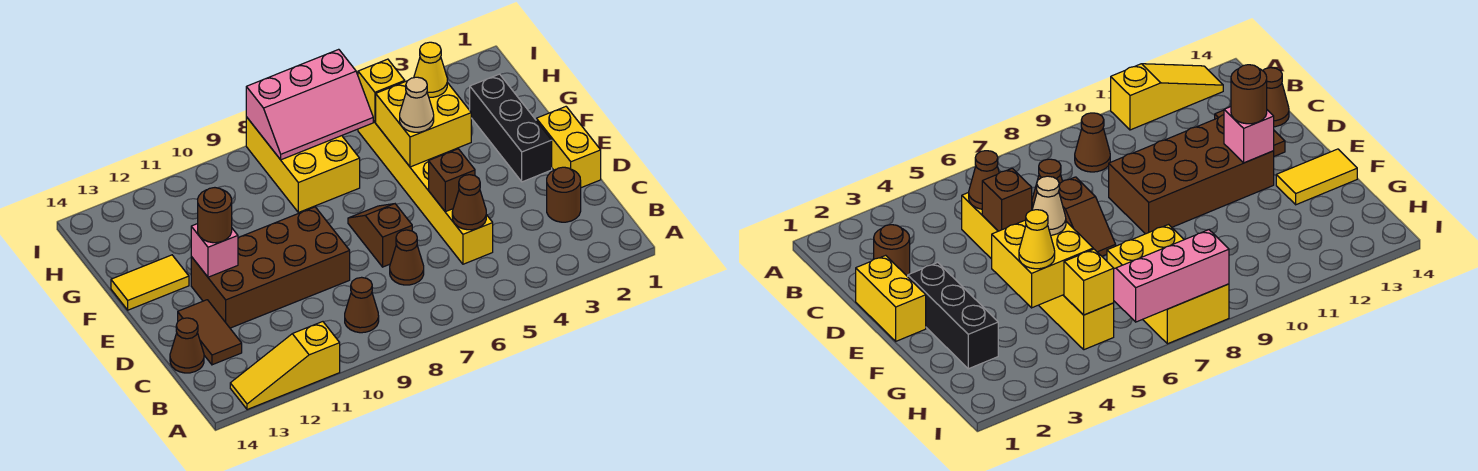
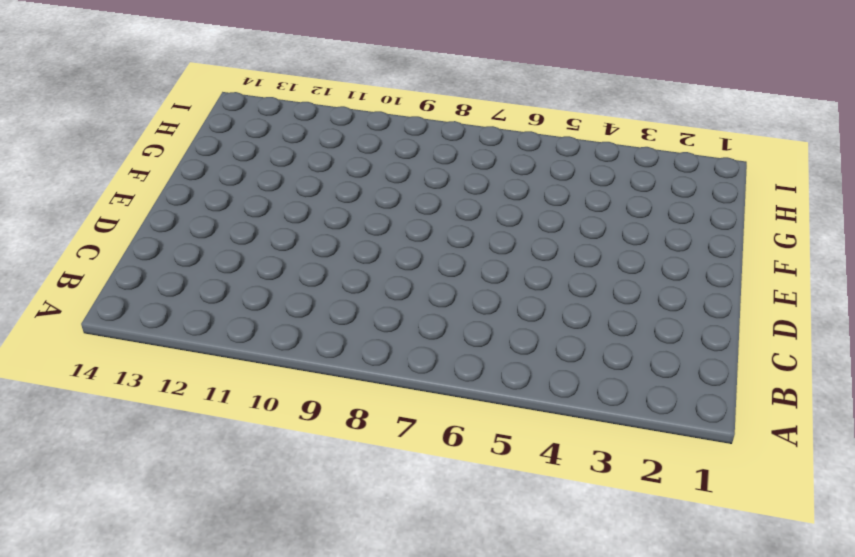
none -> yellow 1x3 slope [230,322,340,410]
none -> brown 1x1 cone [345,277,379,333]
none -> brown 1x1 round brick [547,167,581,222]

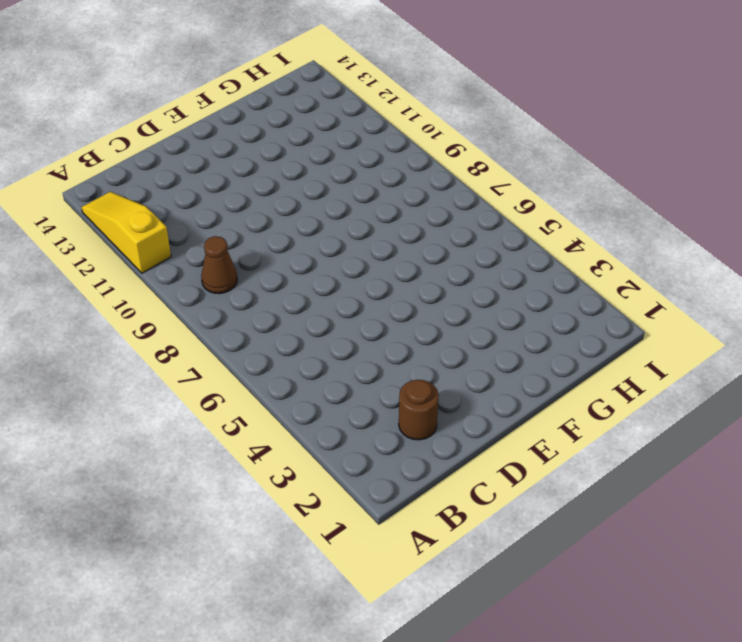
none -> yellow 1x6 brick [358,121,493,264]
none -> brown 1x1 cone [390,230,424,285]
none -> brown 1x2 tile [178,300,242,365]

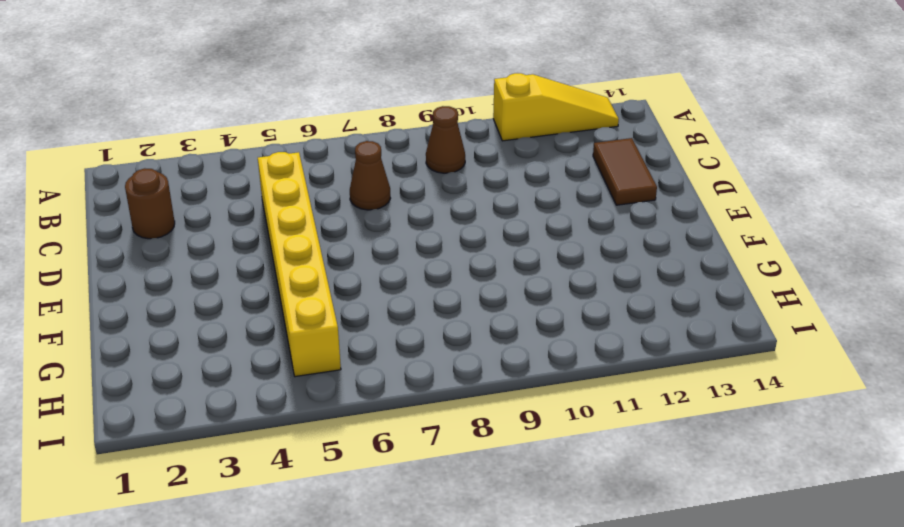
none -> brown 1x1 cone [170,318,204,373]
none -> yellow 1x2 brick [536,107,601,188]
none -> brown 1x2 slope [348,204,412,267]

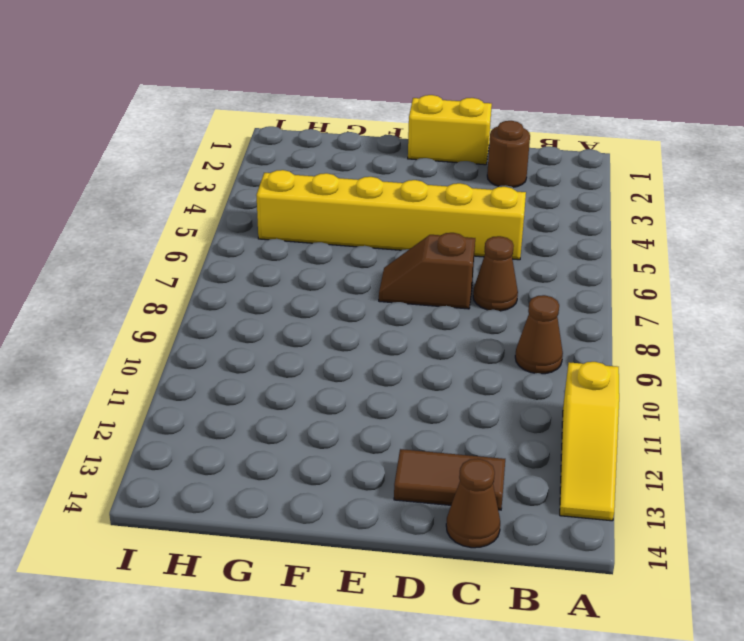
none -> brown 2x4 brick [191,207,350,328]
none -> black 1x3 brick [470,74,552,182]
none -> yellow 1x2 tile [111,255,189,310]

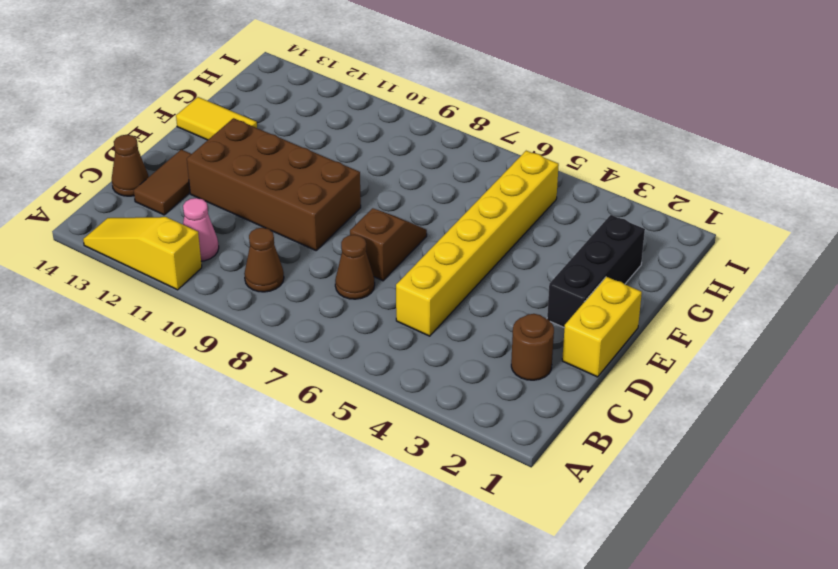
pink 1x1 cone [183,198,219,261] -> none
none -> yellow 2x3 brick [246,117,360,212]
none -> brown 1x1 cone [452,175,486,230]
none -> brown 1x1 brick [429,149,475,212]

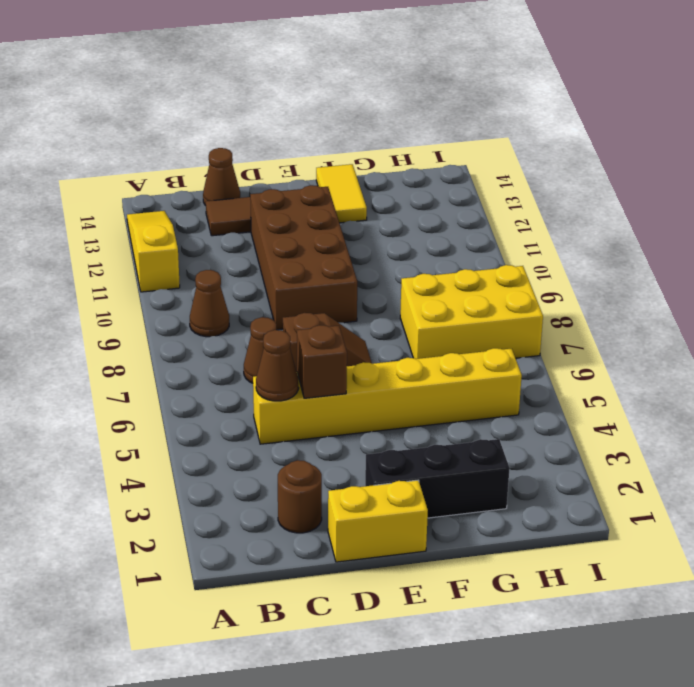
none -> pink 1x1 brick [191,224,238,277]
none -> yellow 2x2 brick [376,81,471,167]
none -> yellow 1x1 brick [358,59,405,122]

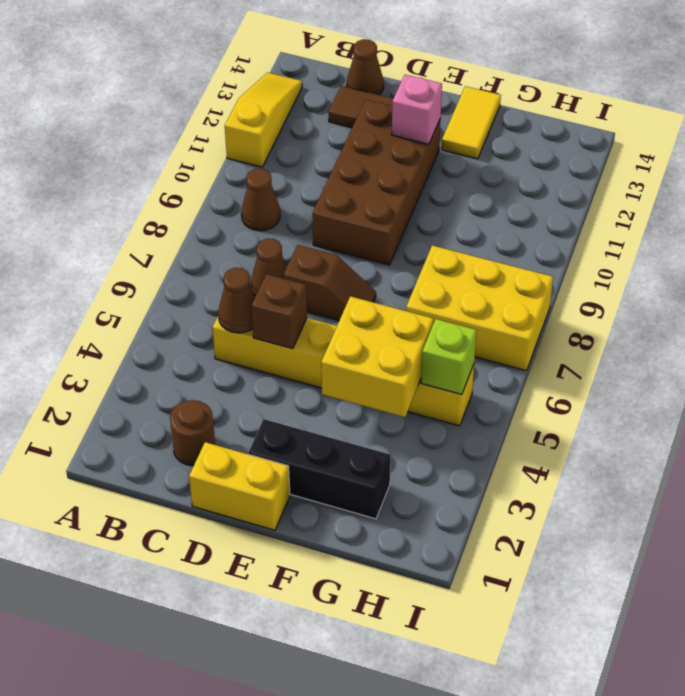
lime 1x1 brick [421,319,477,395] -> yellow 1x1 brick [358,59,405,122]
none -> pink 2x3 slope [246,49,373,160]
none -> brown 1x1 round brick [198,188,232,243]
none -> tan 1x1 cone [400,77,434,132]

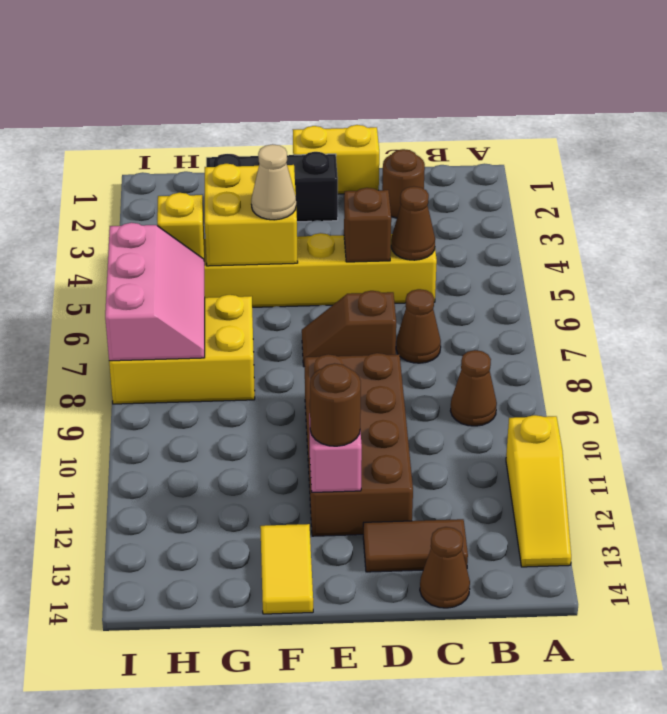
none -> yellow 1x1 cone [414,42,447,97]

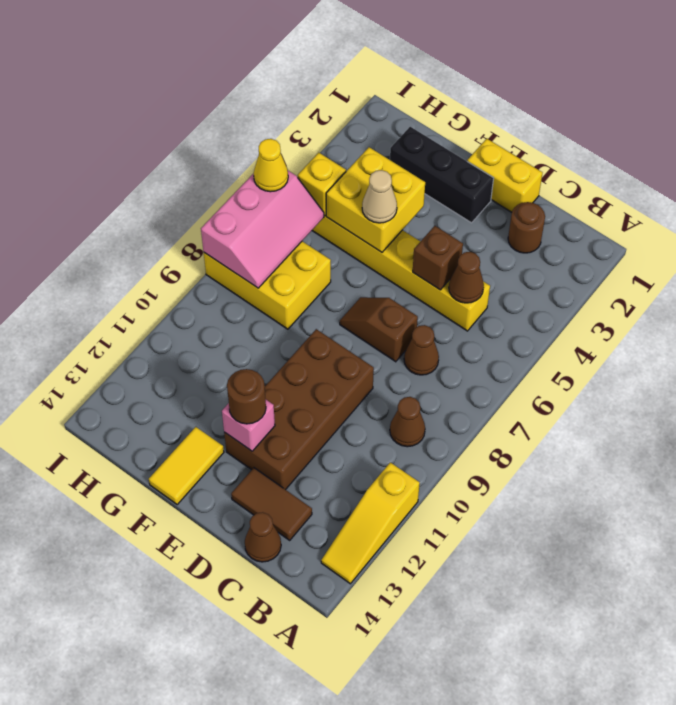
yellow 1x1 cone [254,139,288,192] -> yellow 1x1 cone moved to [414,42,447,97]

